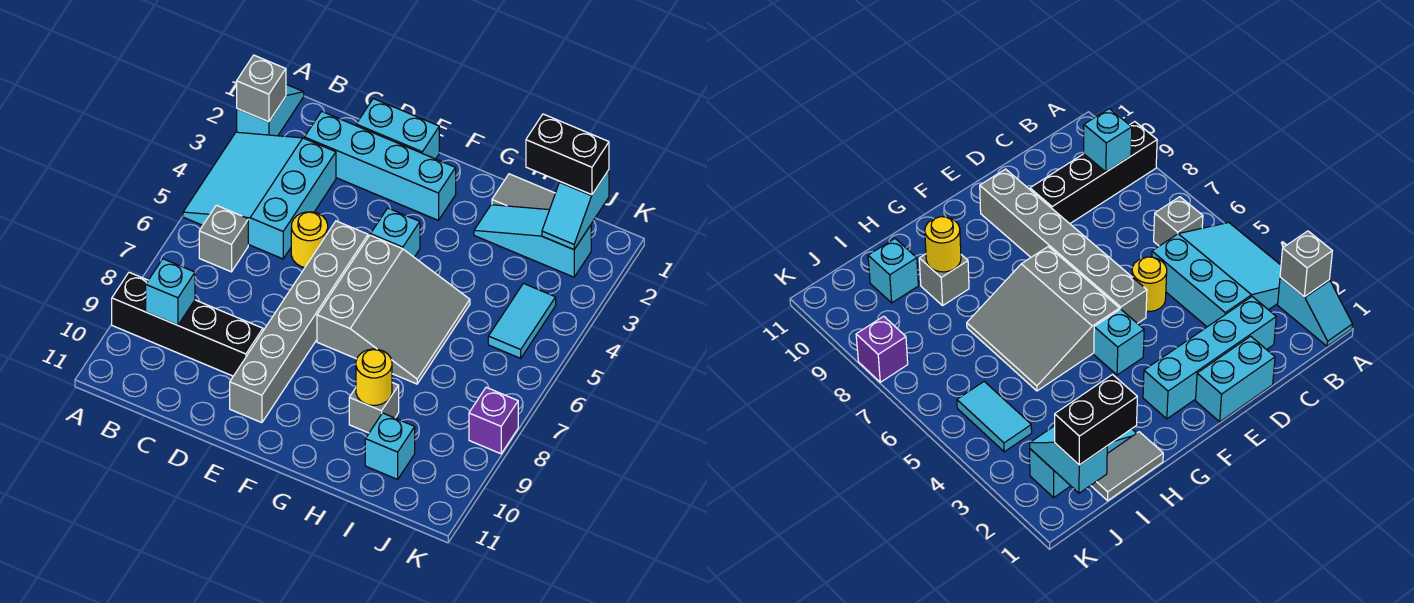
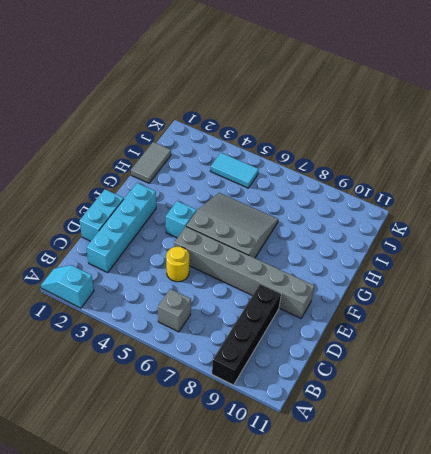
none -> cyan 3x3 slope [183,132,336,259]
none -> cyan 1x3 slope [474,205,591,277]
none -> grey 1x1 brick [349,383,399,433]

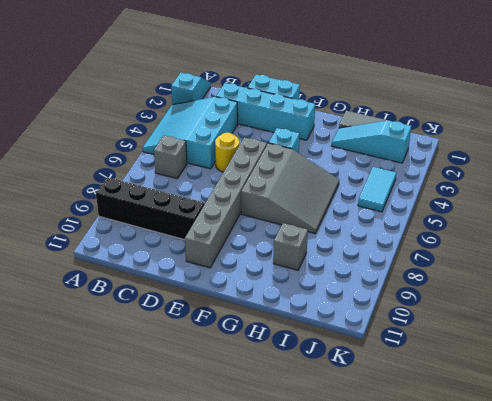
none -> cyan 1x1 brick [365,413,415,479]
none -> purple 1x1 brick [469,387,518,454]
none -> grey 1x1 brick [237,55,286,122]

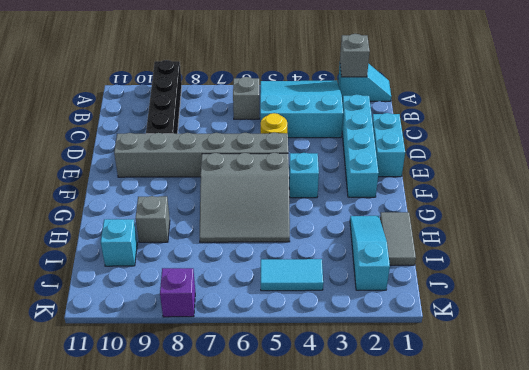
none -> cyan 1x1 brick [146,259,195,325]
none -> yellow 1x1 round brick [356,349,392,405]
none -> cyan 1x2 slope [542,170,609,250]

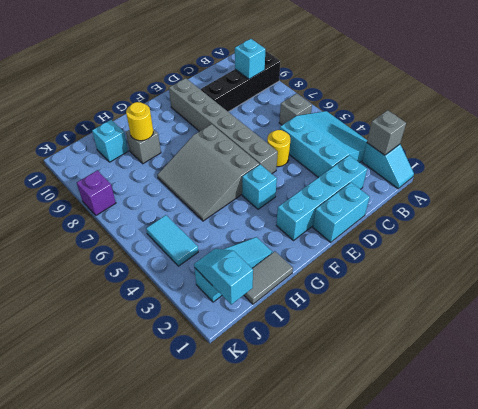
none -> black 1x2 brick [526,114,609,195]

